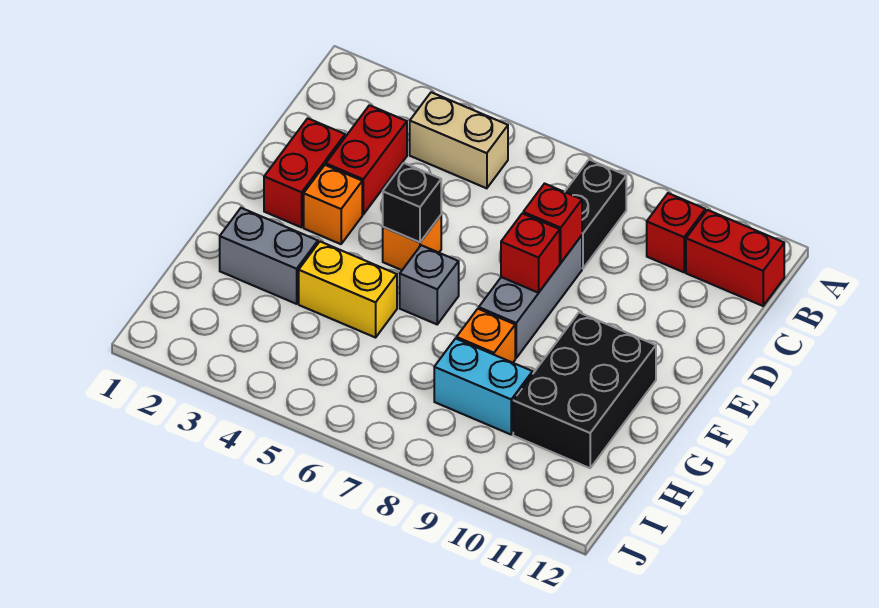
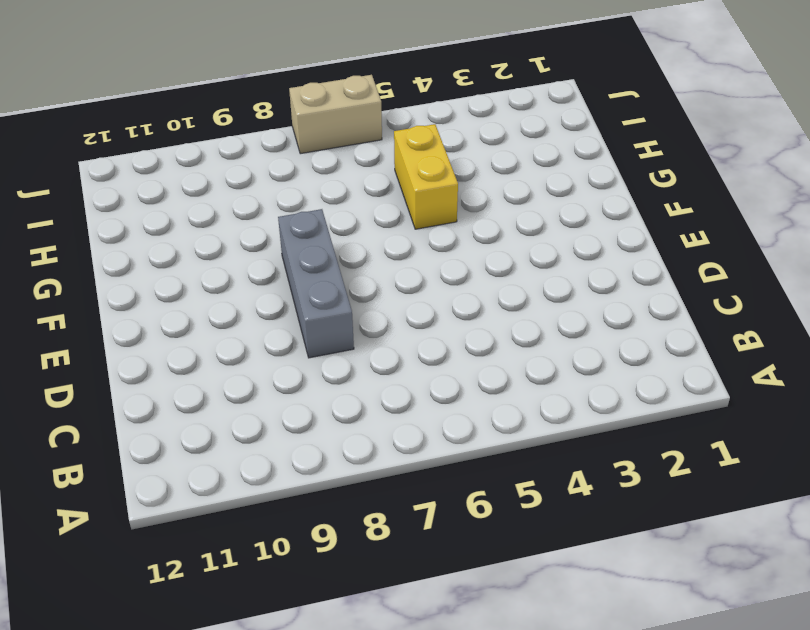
yellow 1x2 brick [394,124,458,229] -> yellow 1x2 brick turned to [299,242,397,338]
tan 1x2 brick [289,75,382,154] -> tan 1x2 brick moved to [410,92,508,188]
none -> black 1x2 brick [565,160,626,269]
none -> red 1x1 brick [647,193,705,272]
none -> red 1x2 brick [686,210,784,306]

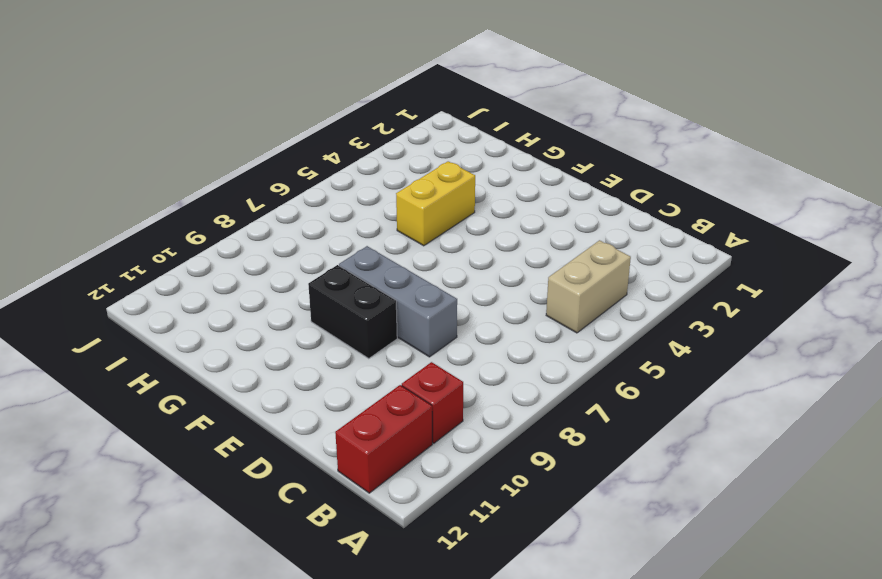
black 1x2 brick [308,265,397,359] -> black 1x2 brick moved to [565,160,626,269]
none -> red 1x2 brick [326,105,407,214]
none -> red 1x2 brick [264,118,345,227]
none -> orange 1x1 brick [304,165,362,244]

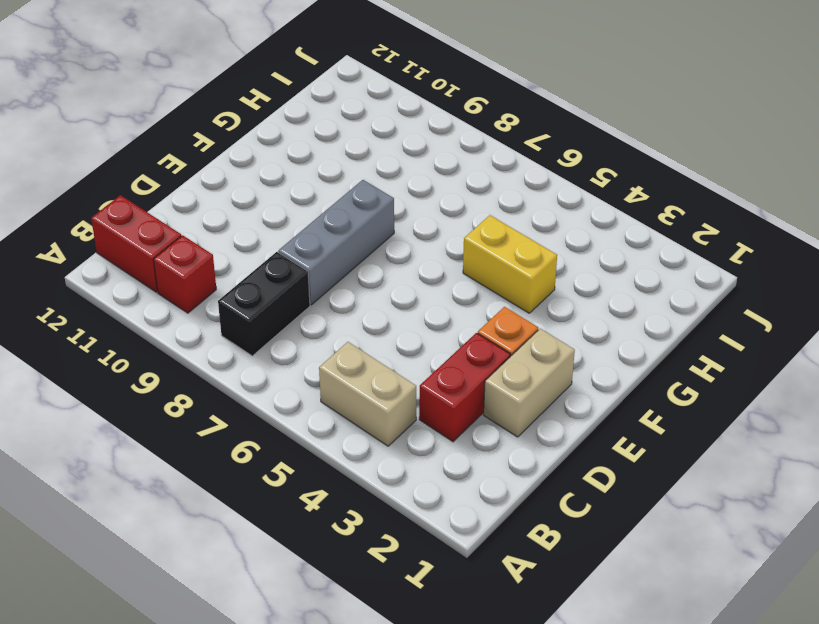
tan 1x2 brick [484,329,575,437] -> red 1x2 brick [264,118,345,227]
none -> orange 1x1 brick [383,215,441,270]
none -> grey 1x1 brick [400,245,459,324]
none -> black 2x3 brick [513,313,656,468]

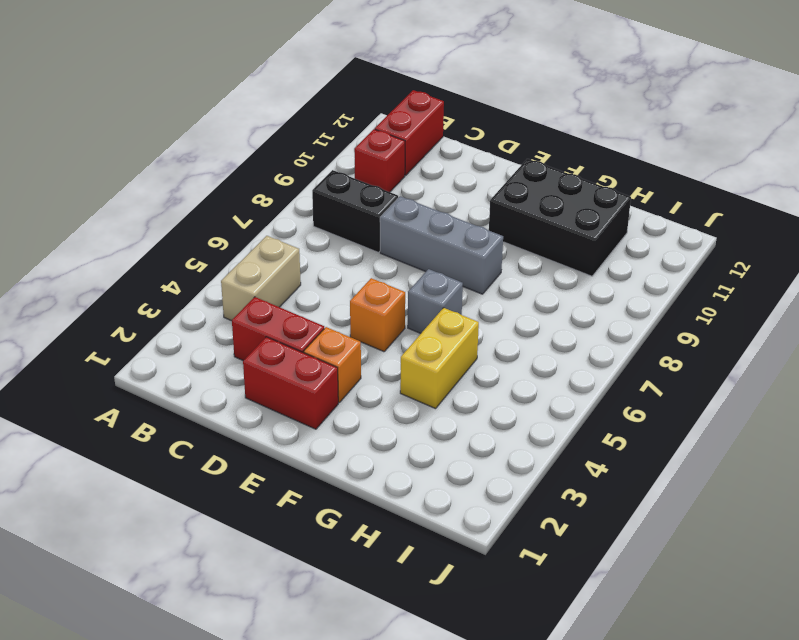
none -> grey 1x2 brick [220,208,318,304]
none -> orange 1x1 brick [457,309,515,363]
none -> cyan 1x2 brick [434,339,533,434]

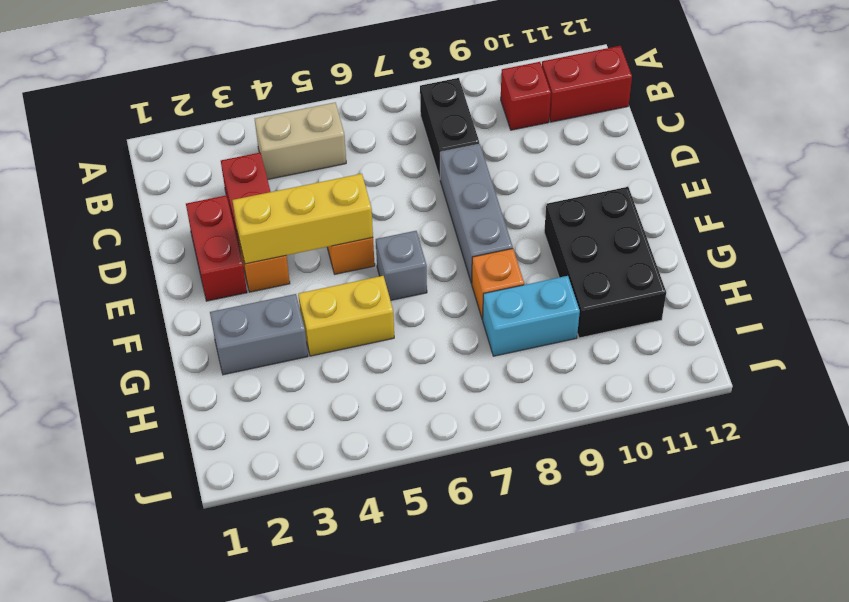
yellow 1x3 brick [232,174,373,264] -> black 1x1 brick [383,163,441,242]
none -> red 1x1 brick [523,184,582,263]
none -> red 1x1 brick [501,213,560,293]

